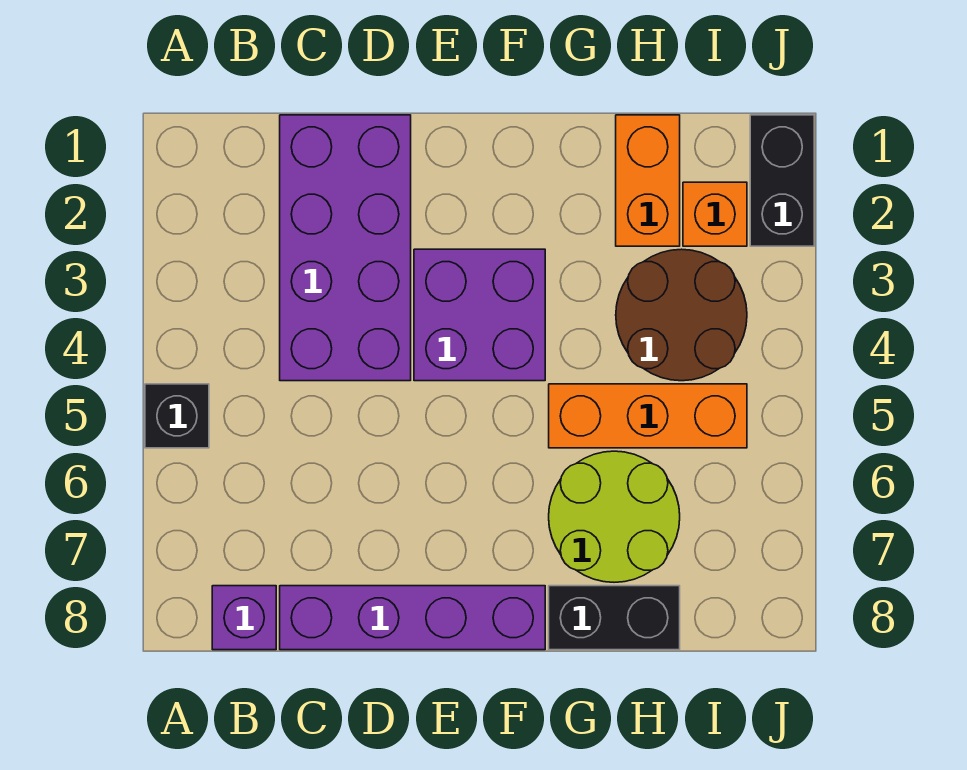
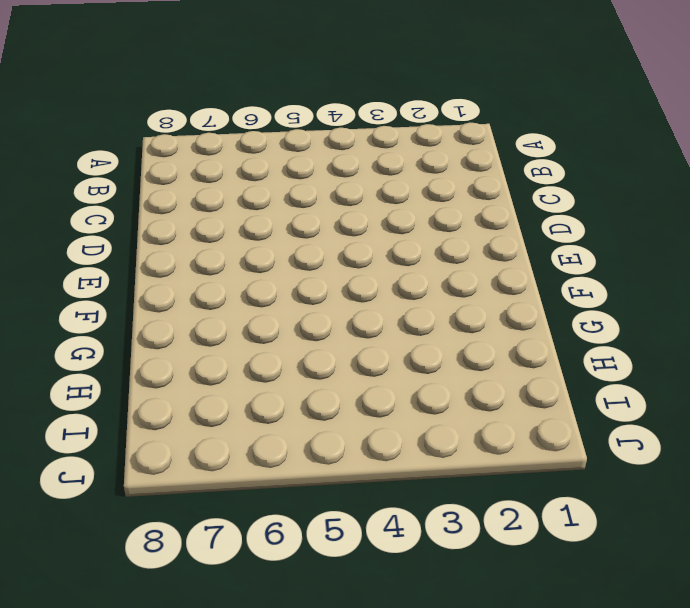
none -> black 1x1 brick [145,384,209,448]
none -> purple 1x1 brick [212,586,276,650]
none -> purple 2x4 brick [280,115,411,381]

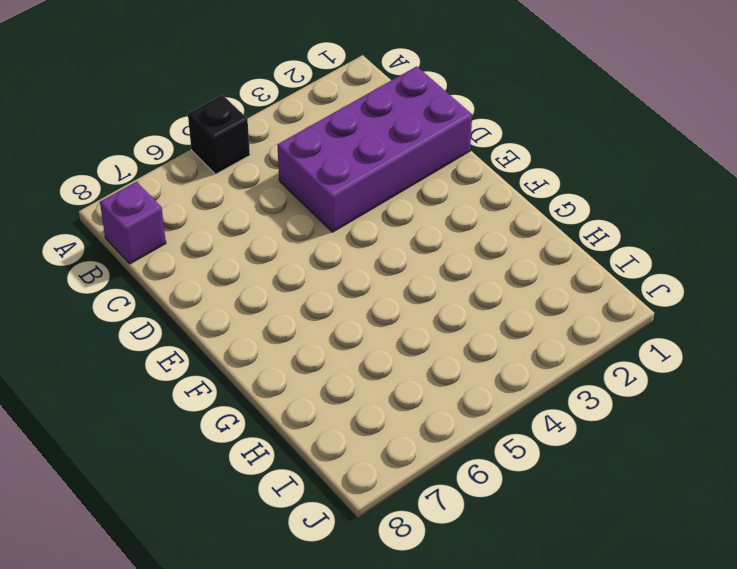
none -> purple 1x4 brick [280,586,545,650]
none -> purple 2x2 brick [414,249,545,381]
none -> orange 1x3 brick [549,384,747,448]

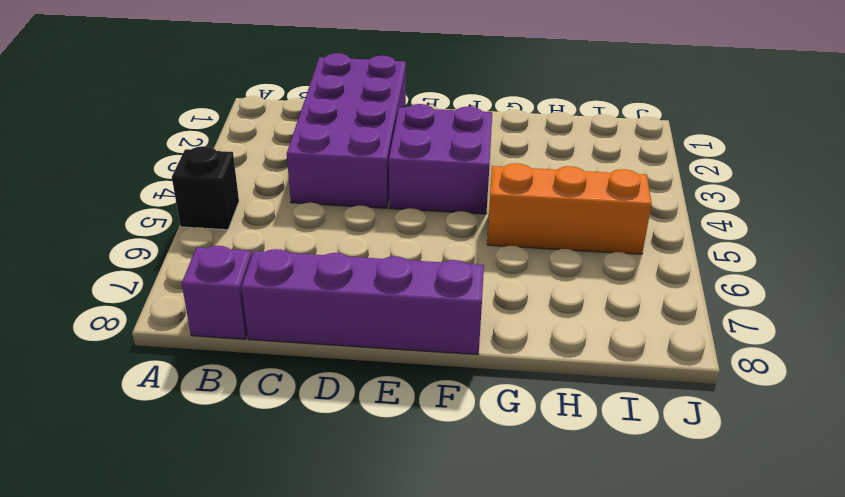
none -> lime 2x2 round brick [549,451,680,582]
none -> black 1x2 brick [549,586,680,650]
none -> orange 1x2 brick [616,115,680,246]

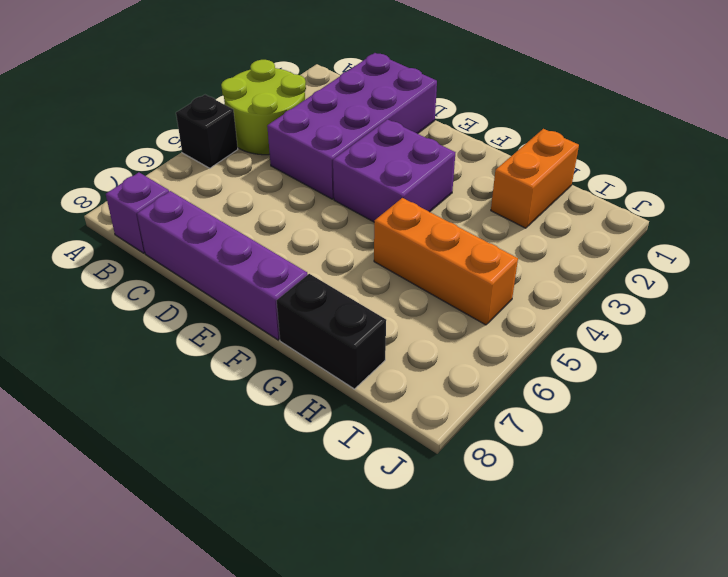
lime 2x2 round brick [221,60,306,155] -> lime 2x2 round brick moved to [549,451,680,582]
none -> brown 2x2 round brick [616,249,747,381]
none -> orange 1x1 brick [683,182,747,246]
none -> black 1x2 brick [750,115,814,246]

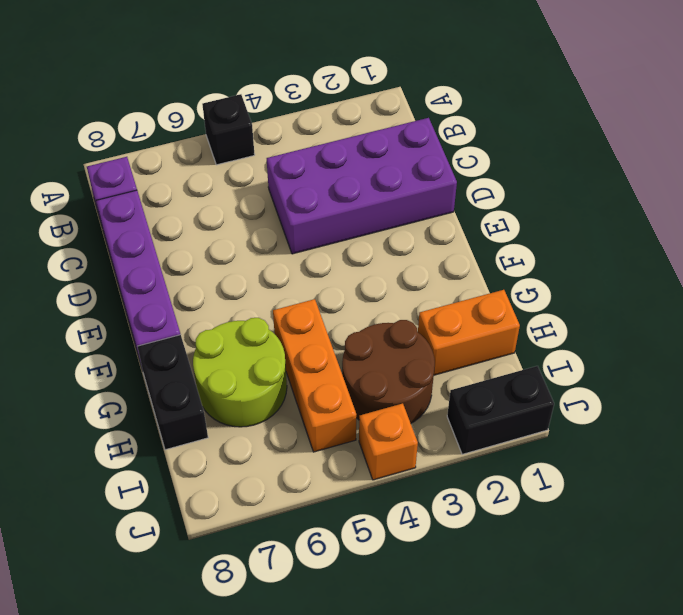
orange 1x1 brick [359,403,418,480] -> orange 1x1 brick moved to [683,182,747,246]
none -> purple 2x2 brick [414,249,545,381]

